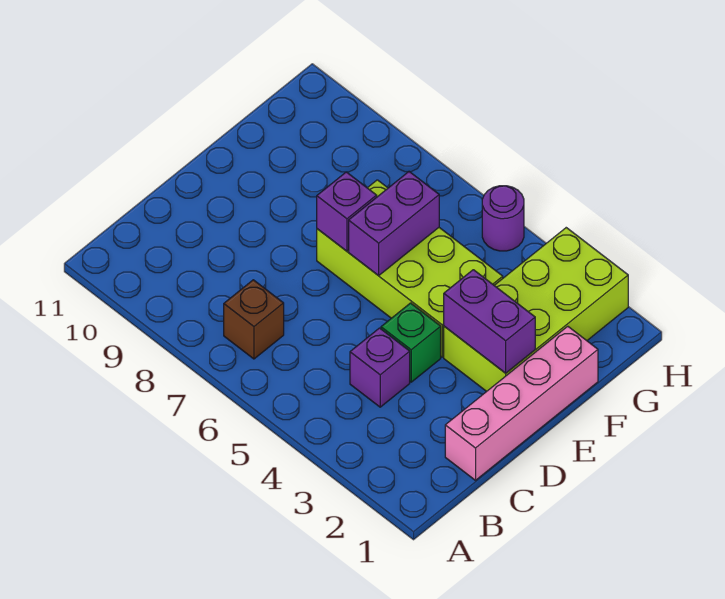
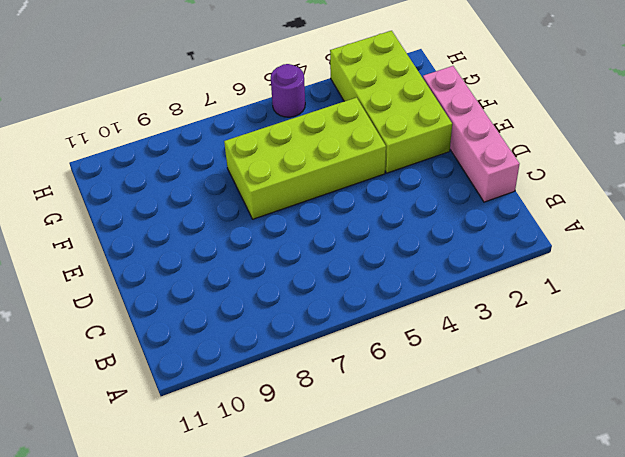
none -> brown 1x1 brick [224,280,284,359]
none -> purple 1x1 brick [350,328,410,407]

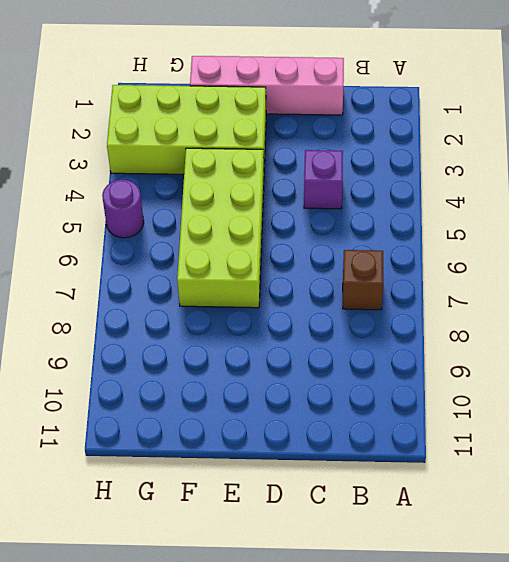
none -> green 1x1 brick [381,303,441,382]
none -> purple 1x2 brick [444,270,535,373]

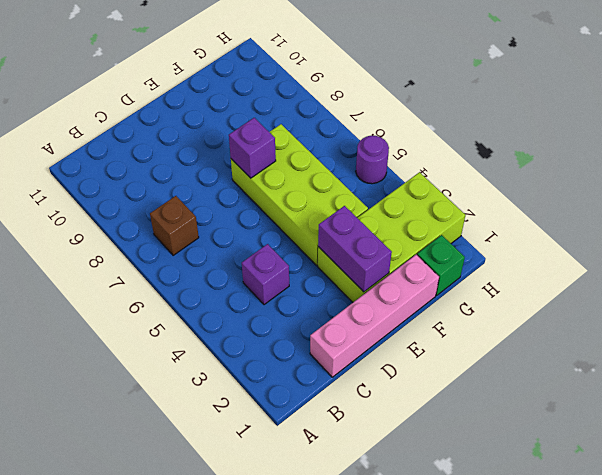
green 1x1 brick [417,235,465,295] -> green 1x1 brick moved to [381,303,441,382]
none -> purple 1x2 brick [349,172,439,276]

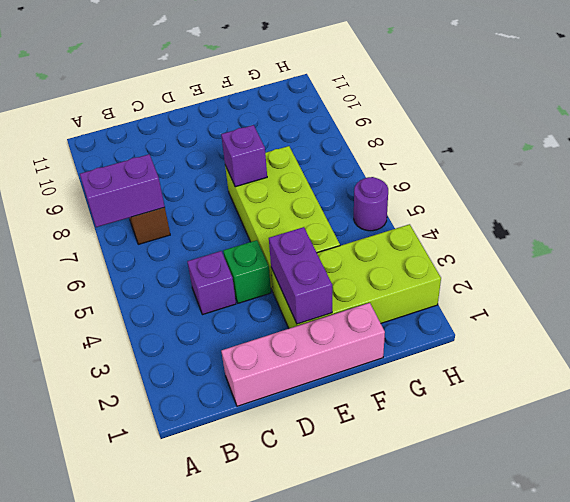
purple 1x2 brick [80,154,165,227] -> purple 1x2 brick moved to [349,172,439,276]

